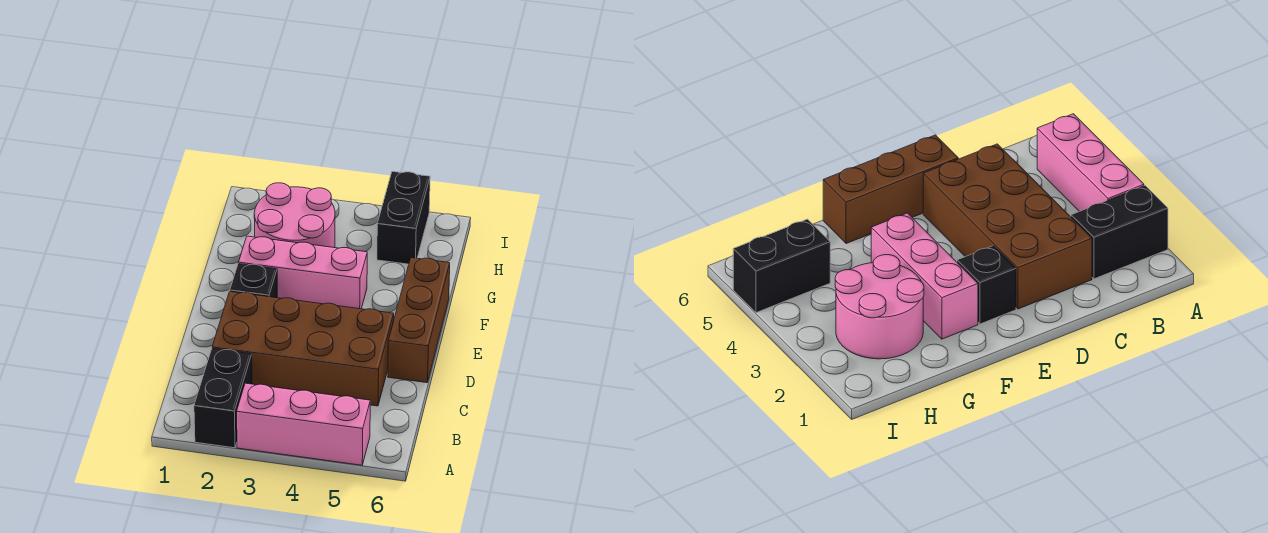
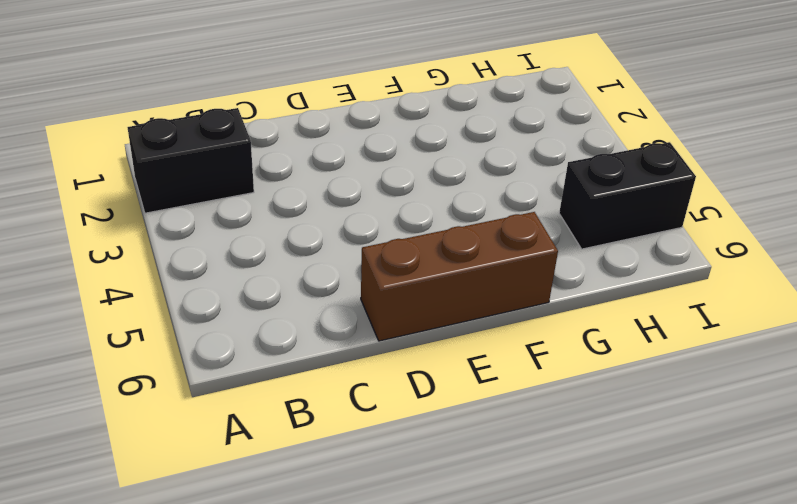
none -> pink 1x3 brick [237,383,370,465]
none -> brown 2x4 brick [212,292,394,406]

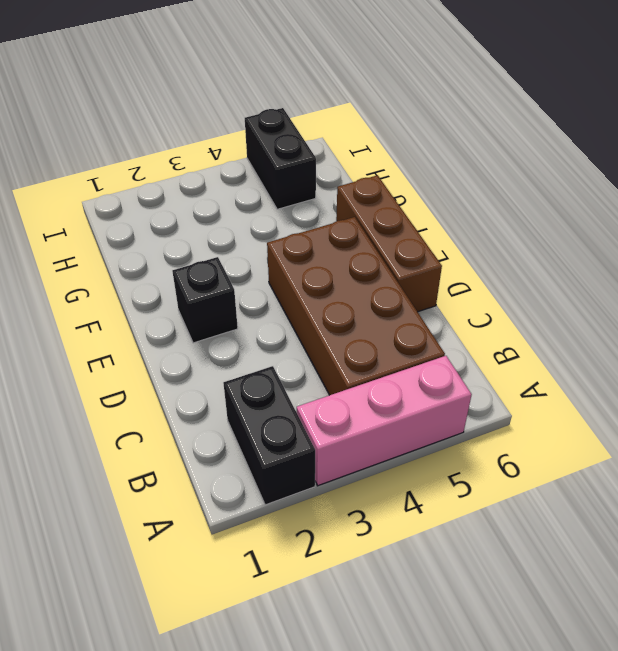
brown 2x4 brick [267,217,445,395] -> brown 2x4 brick turned to [212,292,394,406]
none -> pink 1x3 brick [238,236,367,309]
none -> pink 2x2 round brick [254,183,335,248]

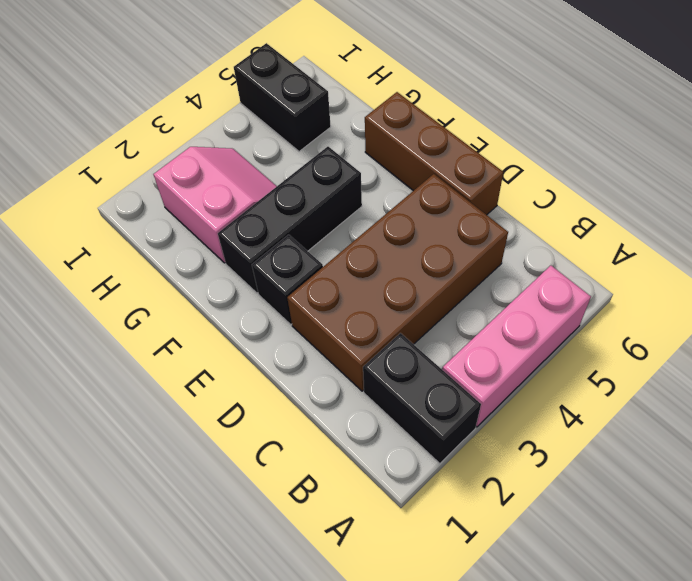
black 1x3 brick [218,147,362,293] -> pink 1x3 brick [238,236,367,309]
pink 2x2 slope [153,147,277,263] -> pink 2x2 round brick [254,183,335,248]

